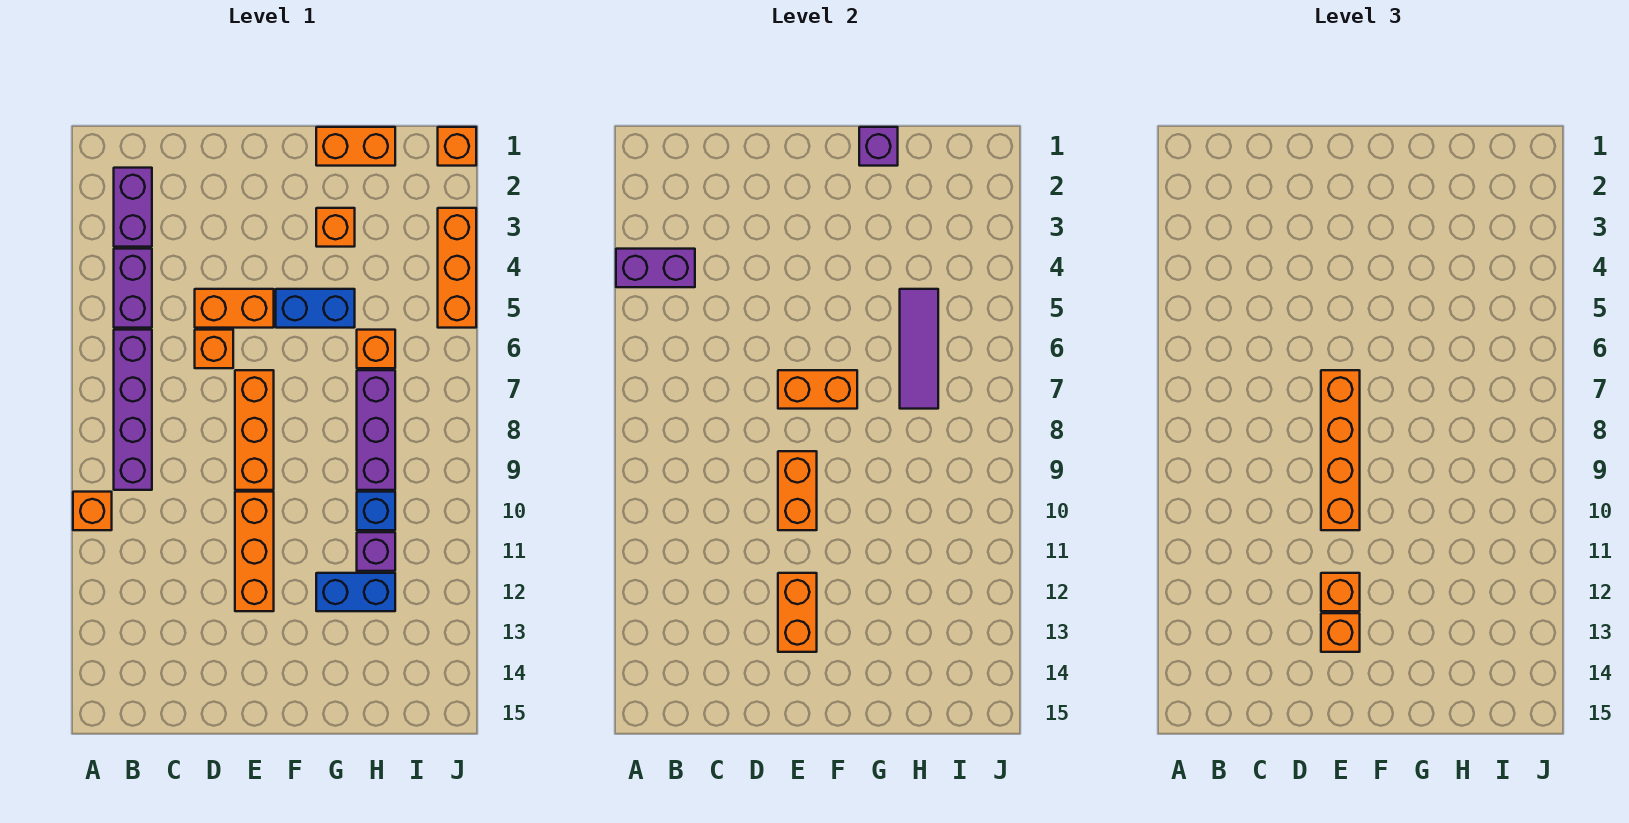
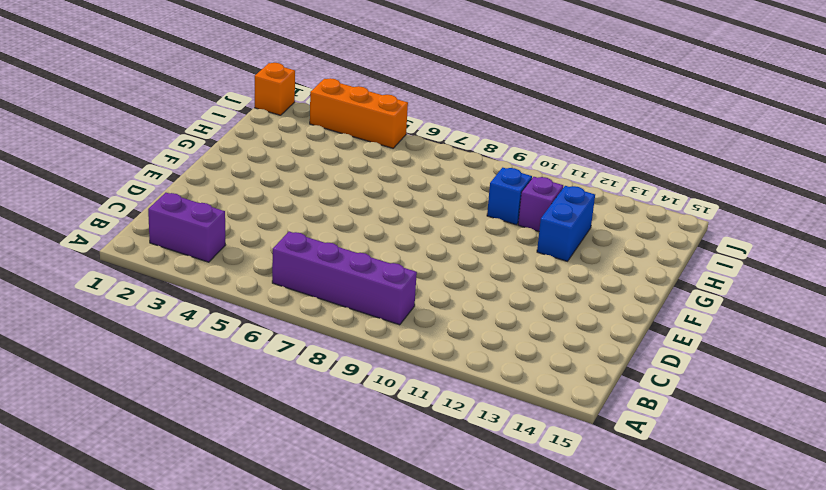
none -> orange 1x1 brick [73,492,112,530]
none -> purple 1x2 brick [114,249,152,328]
none -> orange 1x2 brick [195,289,274,328]

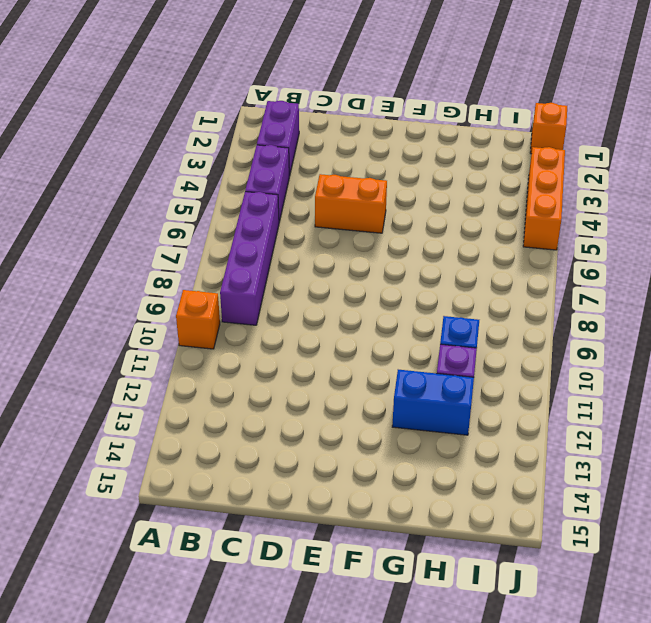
none -> orange 1x1 brick [195,330,233,368]
none -> orange 1x3 brick [235,370,274,490]
none -> orange 1x3 brick [235,492,274,611]

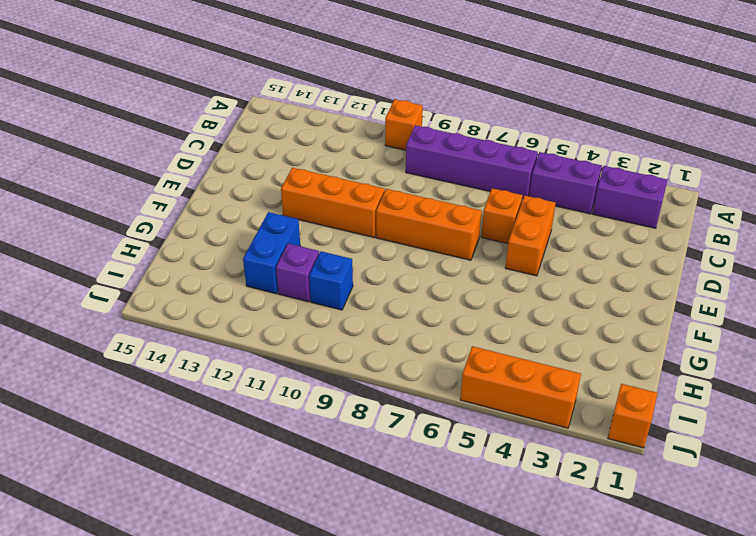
none -> blue 1x2 brick [276,289,355,328]
none -> orange 1x2 brick [316,127,395,166]
none -> orange 1x1 brick [316,208,355,247]

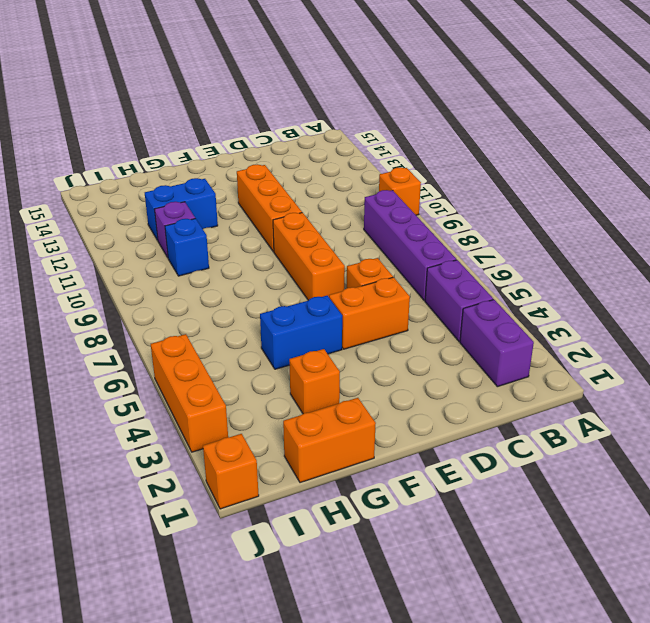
none -> orange 1x1 brick [357,330,395,368]
none -> purple 1x3 brick [357,370,395,490]
none -> purple 1x2 brick [616,249,695,287]

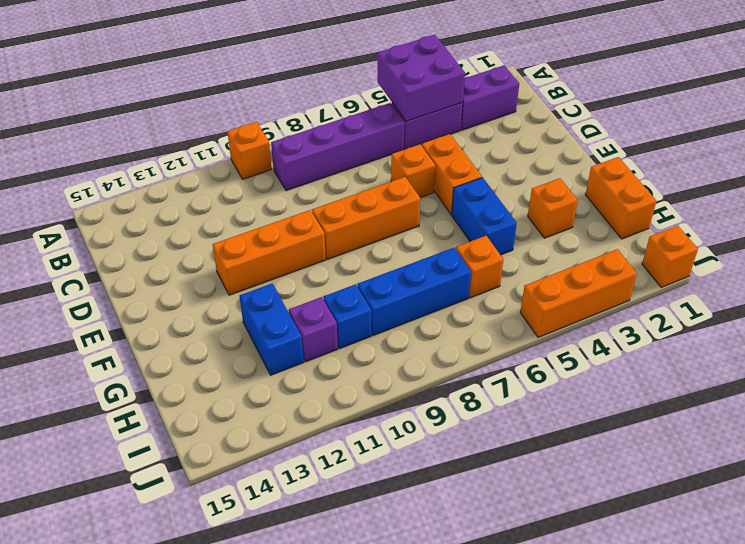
purple 2x2 brick [378,35,465,121] -> purple 1x2 brick [616,249,695,287]
blue 1x3 brick [357,248,471,336] -> purple 1x3 brick [357,370,395,490]
none -> orange 1x2 brick [778,370,857,409]
none -> orange 1x2 brick [778,451,817,530]
none -> orange 1x2 brick [778,573,817,652]

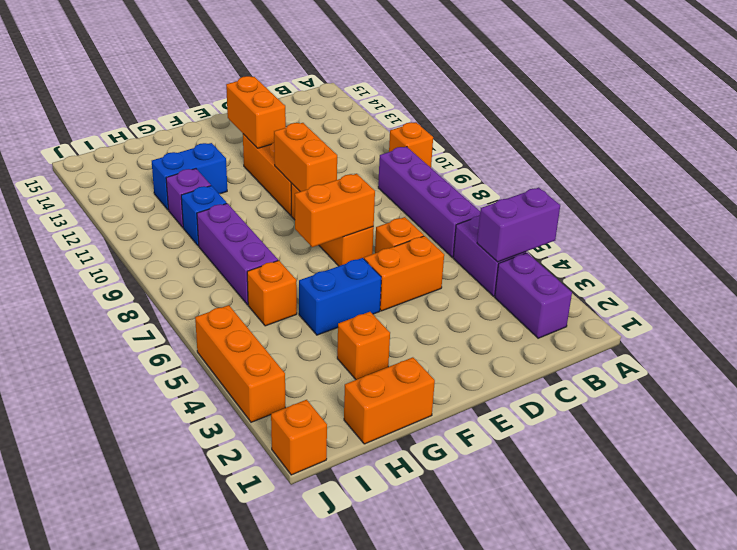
none -> purple 1x1 brick [859,127,898,166]
none -> purple 1x3 tile [900,289,938,409]
none -> orange 1x4 brick [1321,370,1360,530]

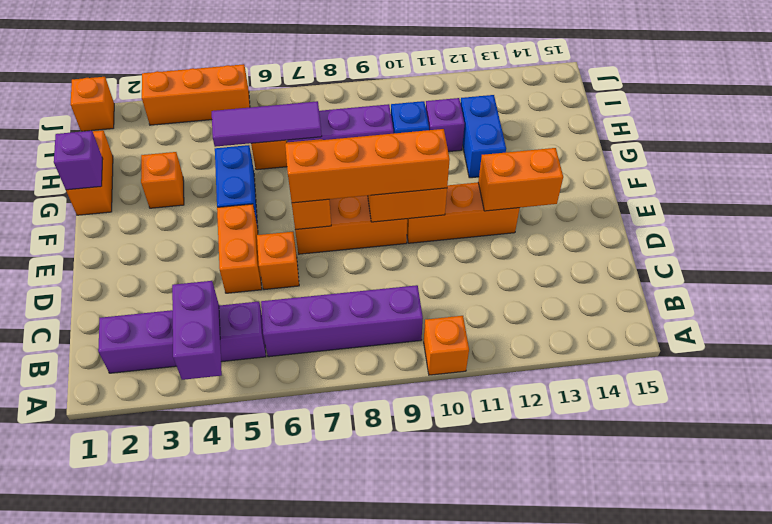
none -> orange 1x1 brick [1321,573,1360,611]
none -> orange 1x1 brick [1321,613,1360,652]

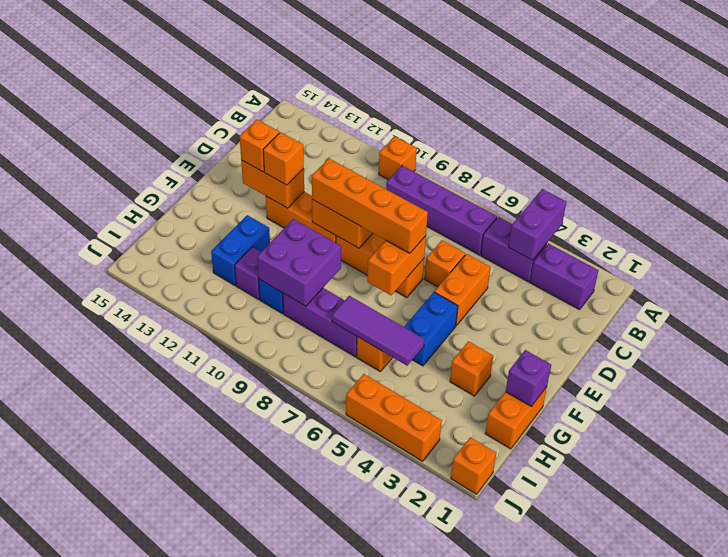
purple 2x2 brick [257,219,341,306] -> none

